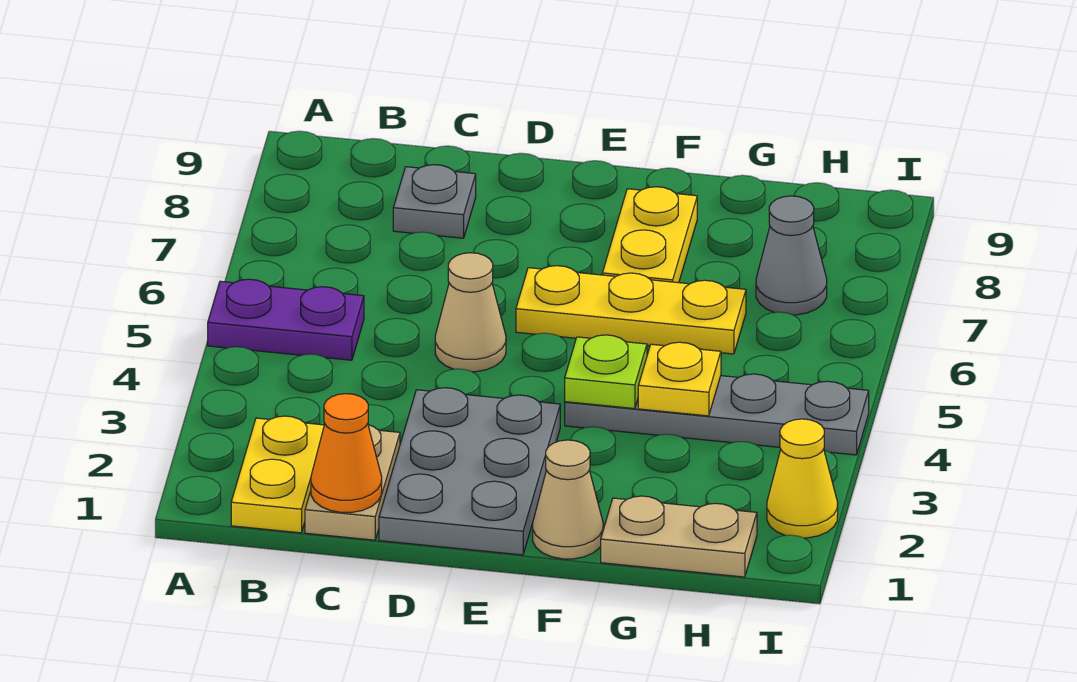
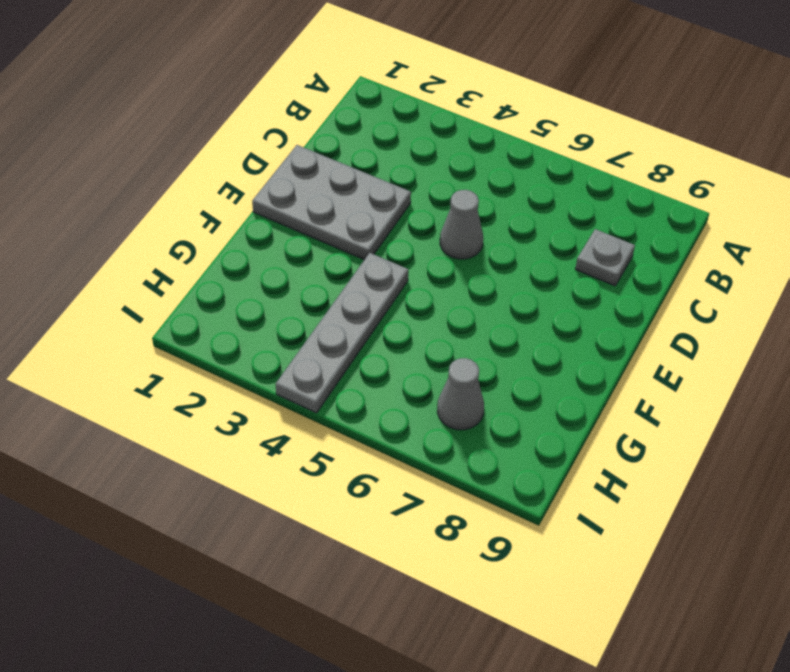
grey 1x1 cone [440,190,483,259] -> tan 1x1 cone [435,253,506,372]
none -> purple 1x2 plate [208,279,364,360]
none -> yellow 1x2 plate [231,416,324,533]
none -> tan 1x2 plate [305,425,400,540]

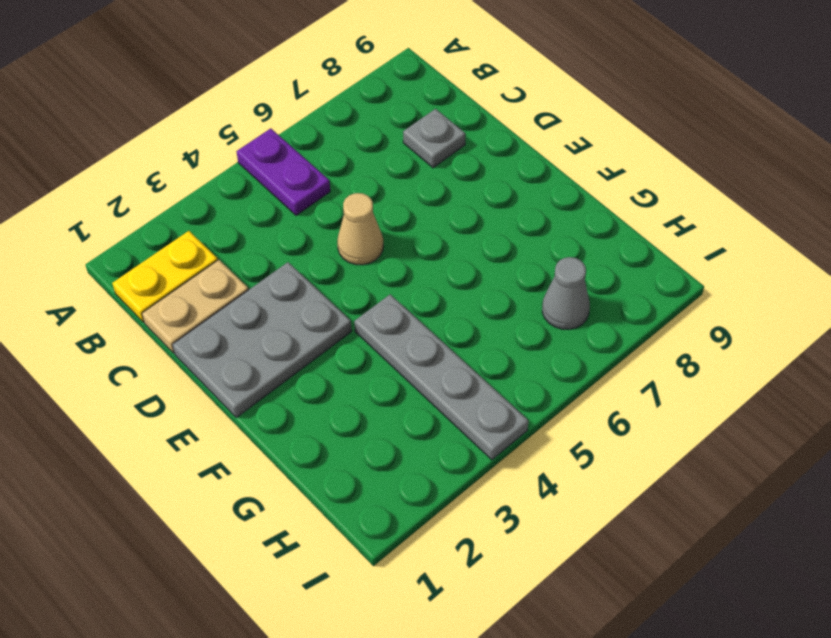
none -> yellow 1x3 plate [516,266,746,354]
none -> tan 1x1 cone [533,440,603,559]
none -> yellow 1x2 plate [602,187,697,283]

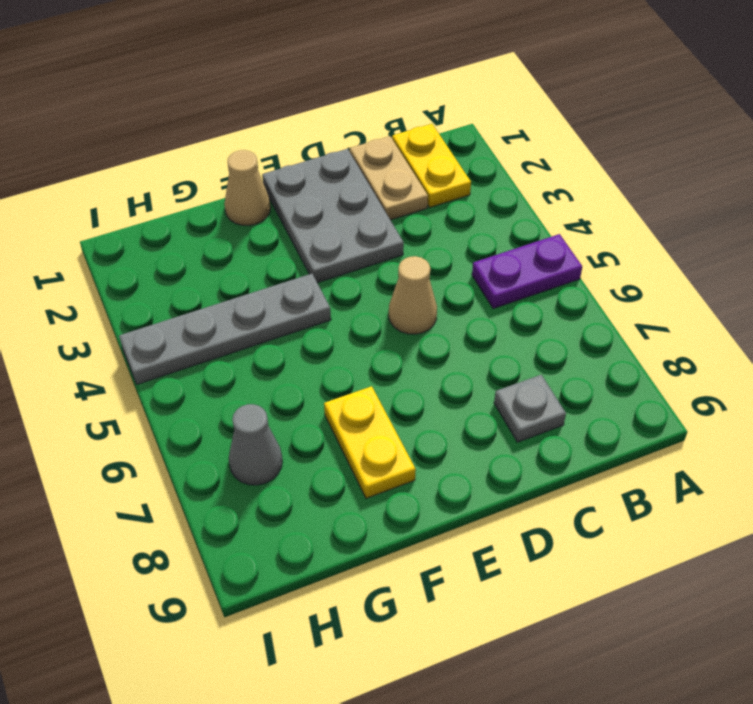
none -> yellow 1x3 plate [516,266,746,354]
none -> tan 1x2 plate [601,496,757,577]
none -> yellow 1x1 cone [767,419,838,538]

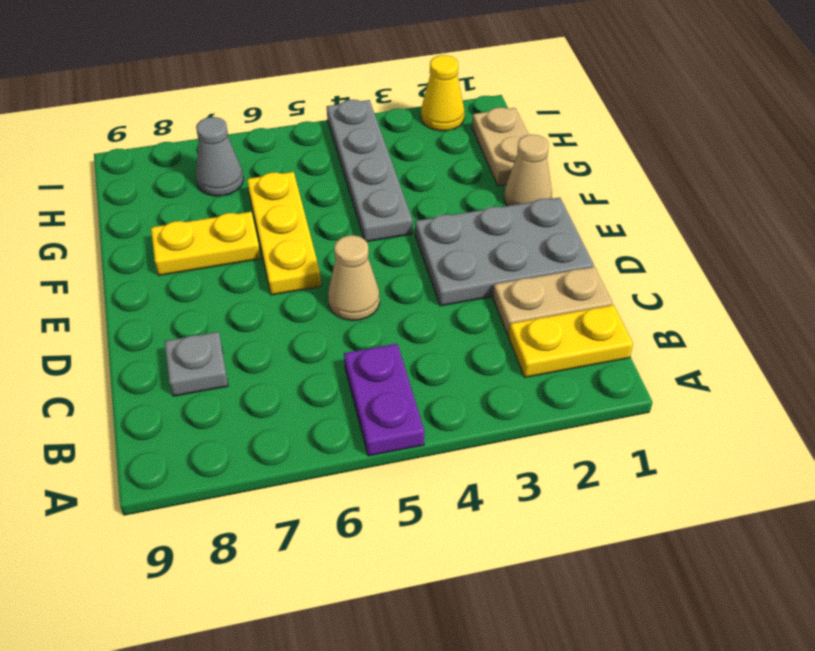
none -> orange 1x1 cone [311,394,382,513]
none -> lime 1x1 plate [565,335,647,409]
none -> yellow 1x1 plate [638,342,721,416]

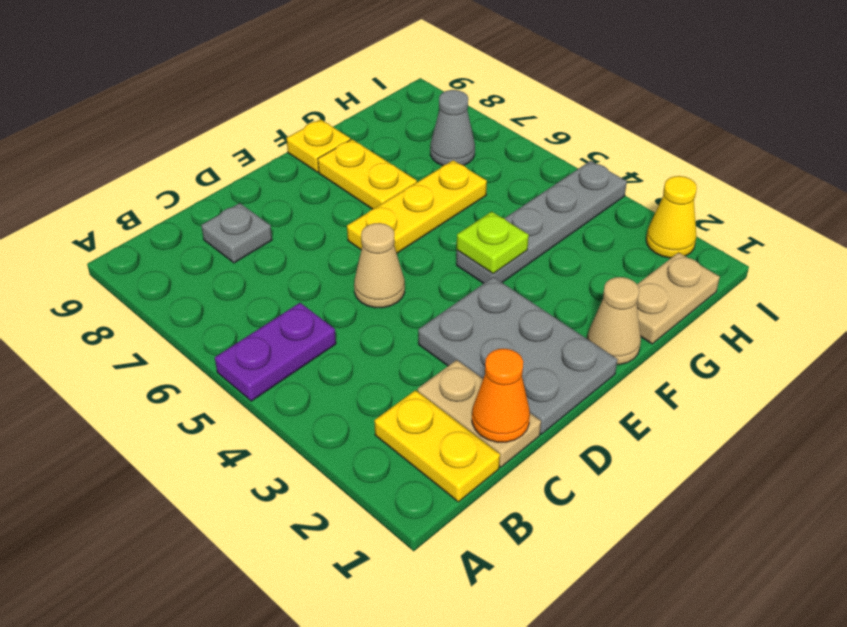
yellow 1x1 plate [286,119,350,172] -> yellow 1x1 plate moved to [638,342,721,416]

